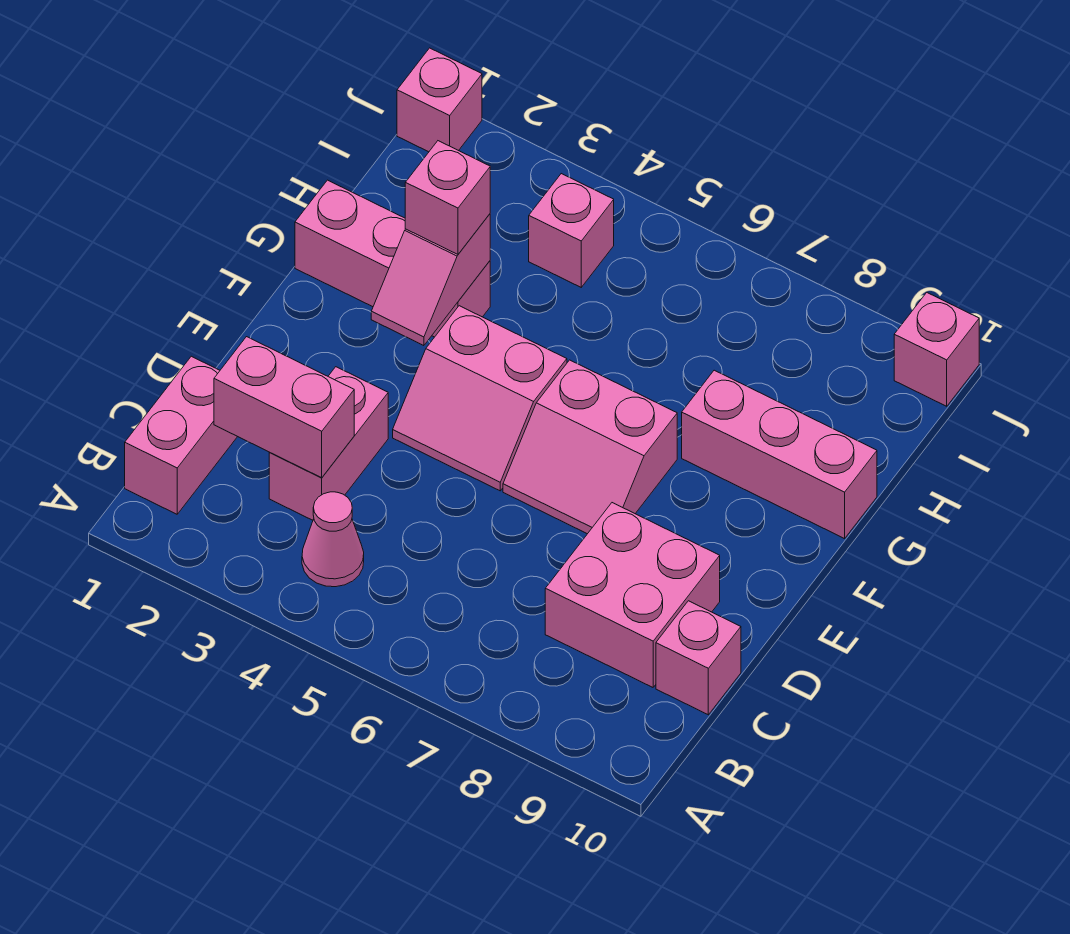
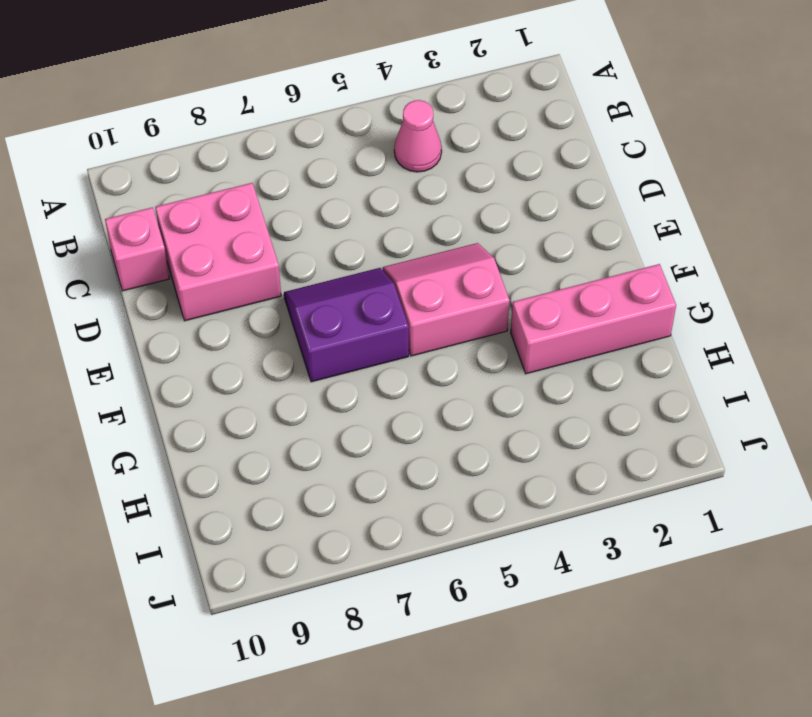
purple 2x2 slope [284,268,409,382] -> pink 2x2 slope [503,360,677,534]
none -> pink 1x2 brick [125,356,237,514]
none -> pink 1x2 brick [269,367,388,520]
none -> pink 1x3 brick [682,370,877,539]

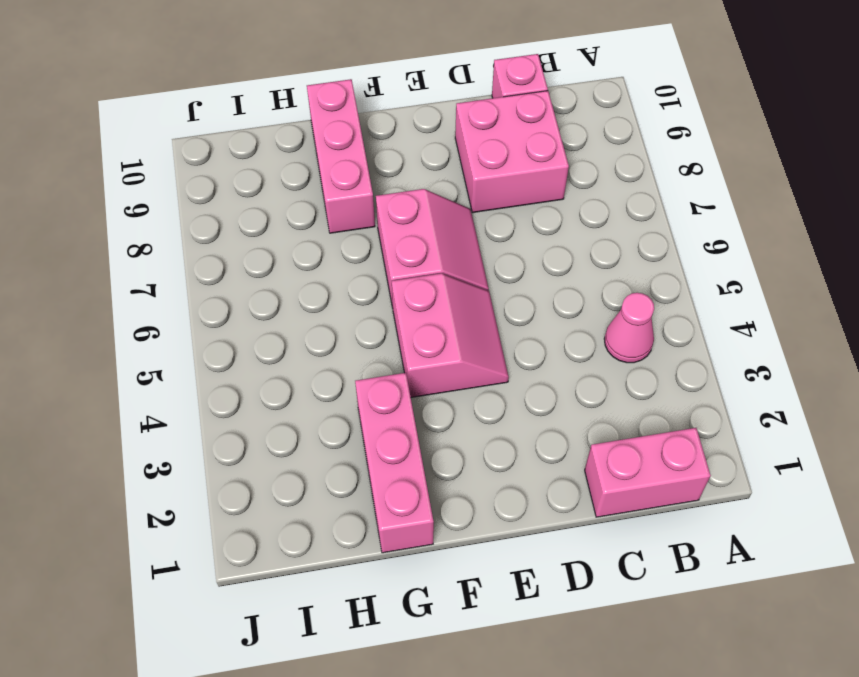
none -> pink 1x2 brick [269,367,388,520]
none -> pink 1x1 brick [529,174,614,287]
none -> pink 1x1 brick [397,48,482,152]

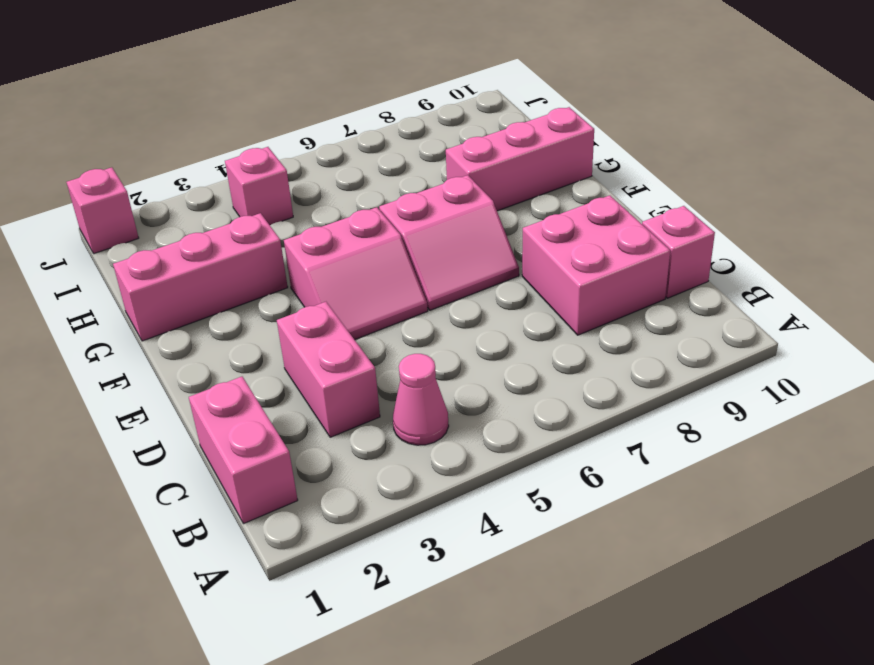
none -> pink 1x1 brick [894,293,979,406]
none -> pink 1x2 brick [214,337,354,478]
none -> pink 1x2 slope [371,214,490,346]

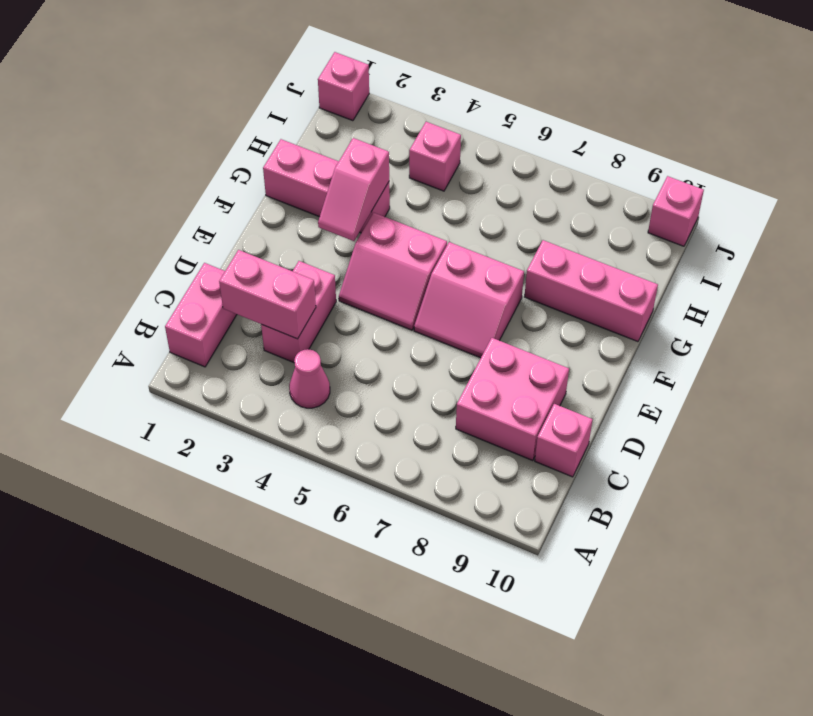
none -> pink 1x1 brick [405,141,490,254]

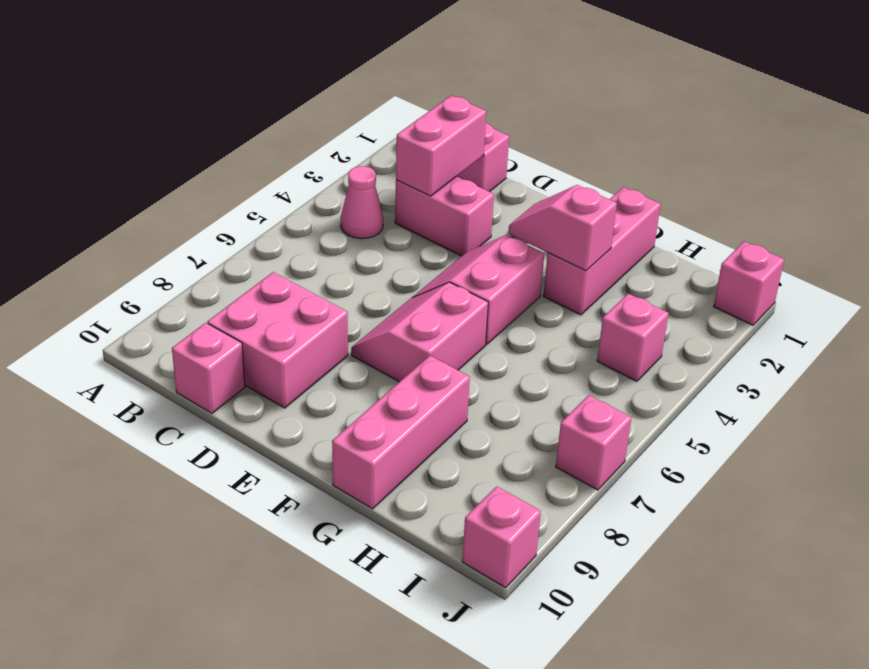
pink 1x1 brick [556,395,632,490] -> pink 1x1 brick moved to [405,141,490,254]

